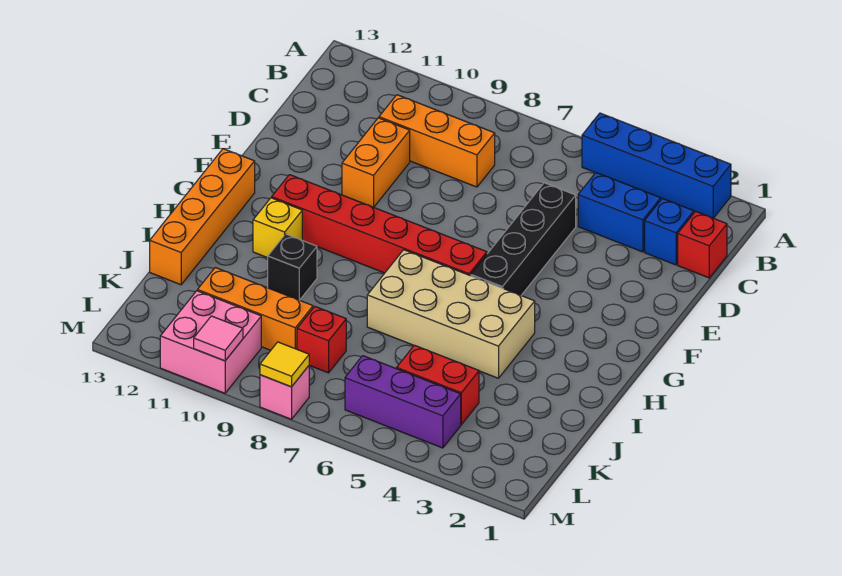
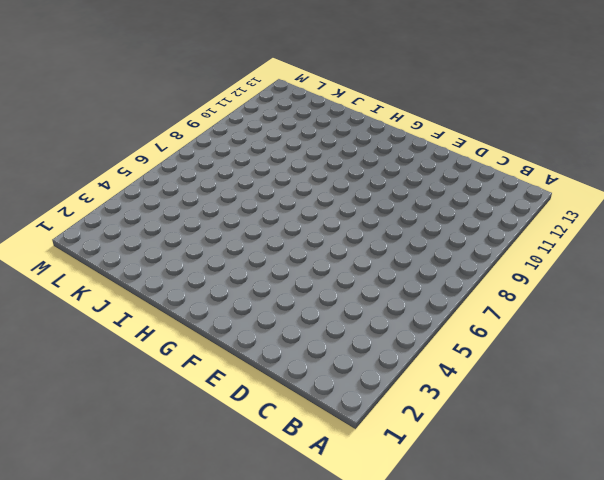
none -> blue 1x4 brick [582,113,731,218]
none -> red 1x1 brick [678,212,727,278]
none -> blue 1x1 brick [645,198,694,265]

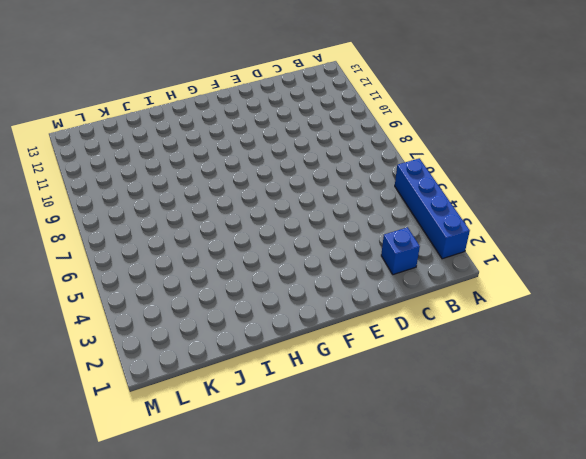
none -> red 1x1 brick [678,212,727,278]
none -> blue 1x2 brick [578,173,661,252]
none -> orange 1x3 brick [379,95,495,187]

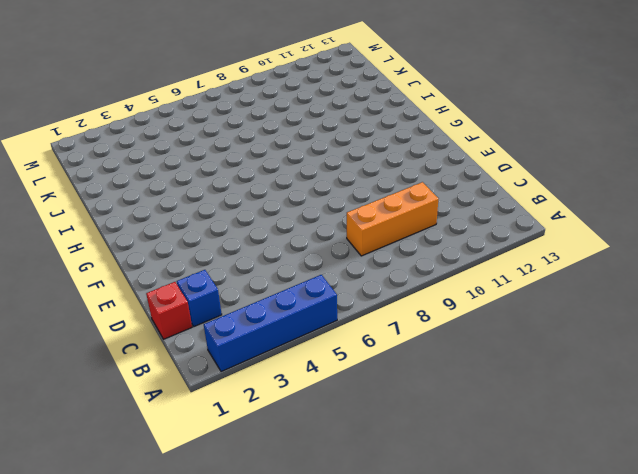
none -> blue 1x2 brick [578,173,661,252]
none -> black 1x4 brick [471,183,576,295]
none -> orange 1x2 brick [342,118,410,207]

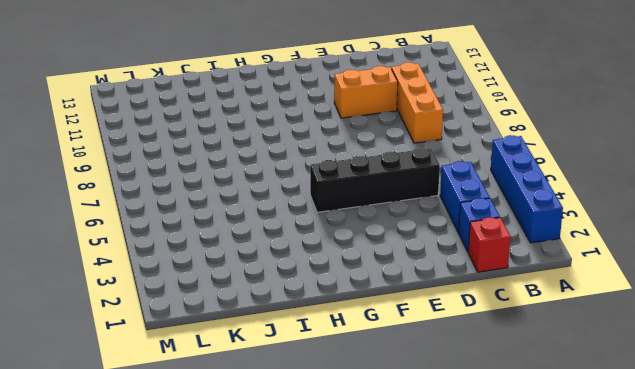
none -> red 1x6 brick [272,175,487,276]
none -> orange 1x4 brick [150,149,255,285]
none -> tan 2x4 brick [367,250,535,378]

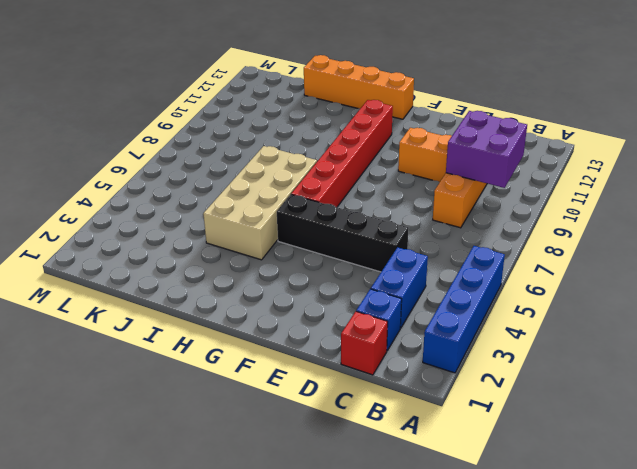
purple 2x2 brick [446,111,527,188] -> none
none -> yellow 1x1 brick [253,198,302,258]
none -> black 1x1 brick [268,234,317,300]
none -> red 1x2 brick [397,345,479,425]

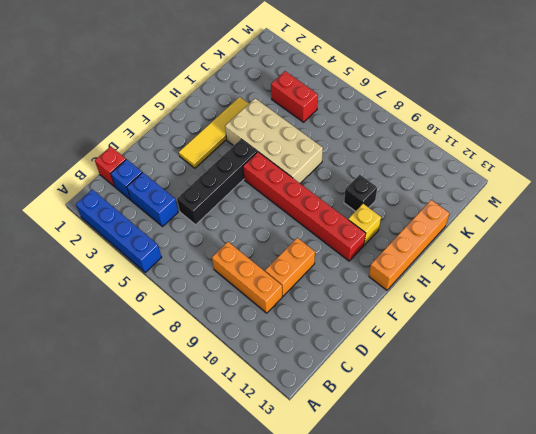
yellow 1x4 tile [179,97,249,168] -> none
none -> red 1x1 brick [297,307,346,373]
none -> orange 1x3 brick [198,268,313,350]
none -> purple 1x3 brick [345,356,461,448]

